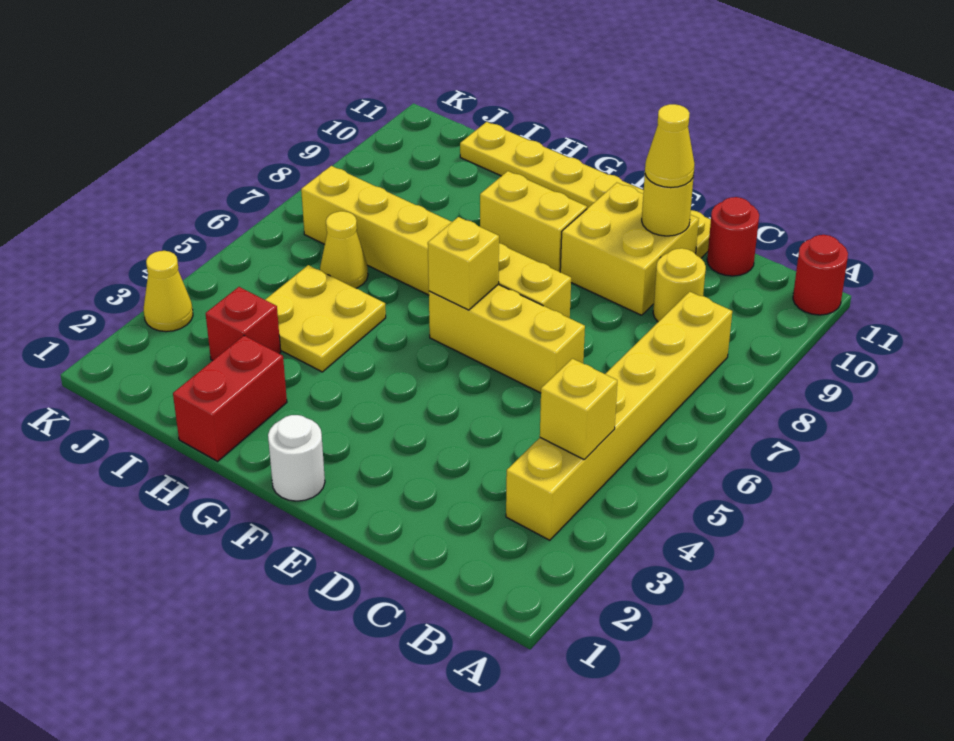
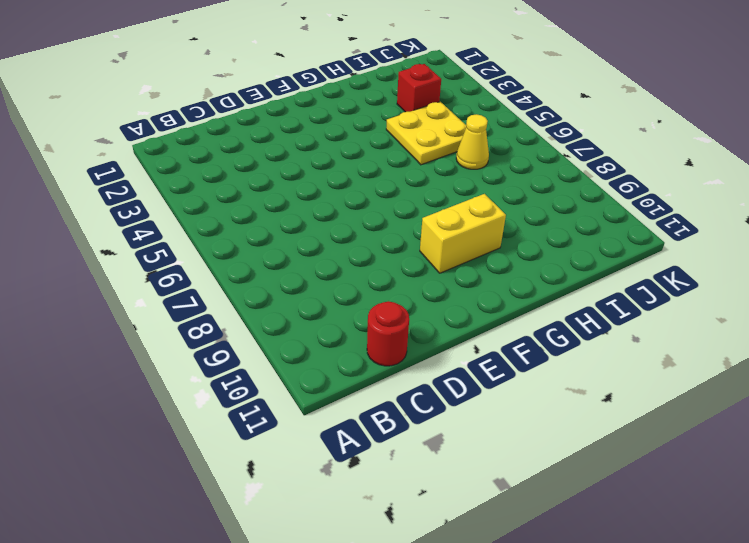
none -> red 1x1 round brick [793,235,848,315]
none -> yellow 1x6 brick [506,292,732,540]
none -> yellow 1x1 round brick [653,248,706,322]

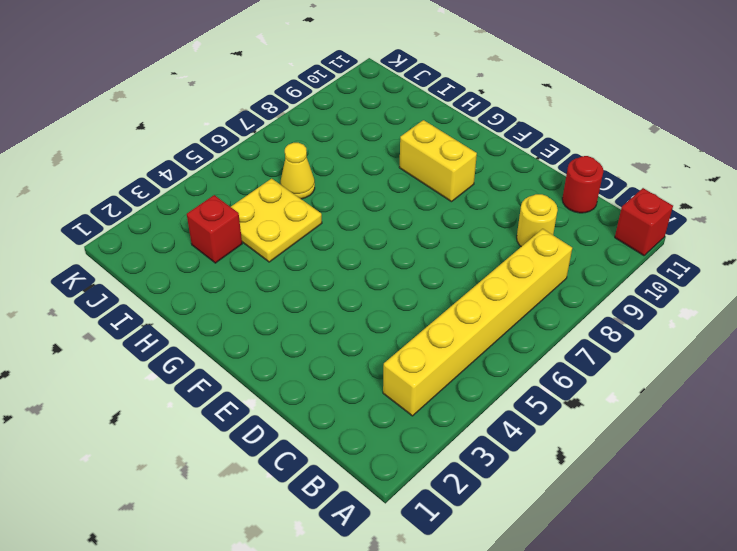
red 1x1 brick [615,188,673,256] -> red 1x1 round brick [793,235,848,315]
none -> yellow 1x3 brick [429,284,585,393]
none -> yellow 2x2 brick [560,183,699,315]
none -> yellow 1x6 plate [460,122,711,258]

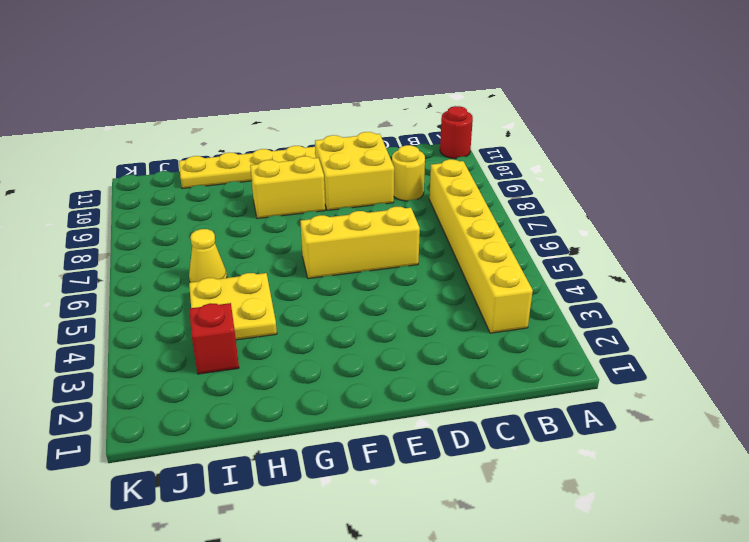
none -> red 1x1 round brick [707,197,759,276]
none -> yellow 1x6 brick [301,166,571,318]
none -> white 1x1 round brick [268,415,325,501]

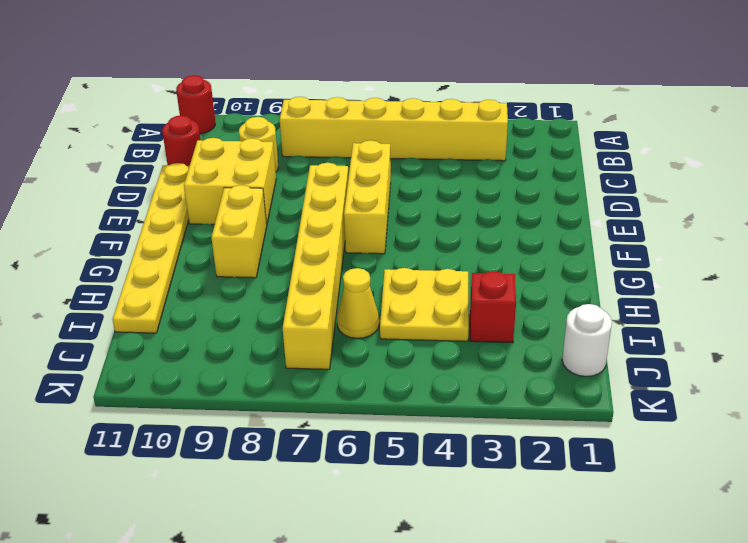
white 1x1 round brick [562,304,612,376] -> white 1x1 round brick moved to [268,415,325,501]
none -> red 1x2 brick [173,336,287,461]
none -> yellow 1x1 cone [144,251,193,332]
none -> yellow 1x1 brick [540,359,617,460]

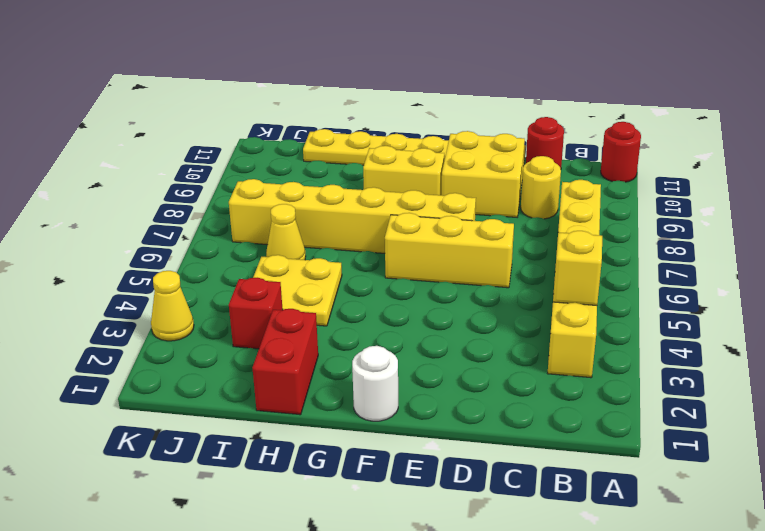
none -> yellow 1x1 round brick [642,175,694,236]
none -> yellow 1x1 brick [428,217,499,310]
none -> yellow 1x1 cone [645,104,695,188]

